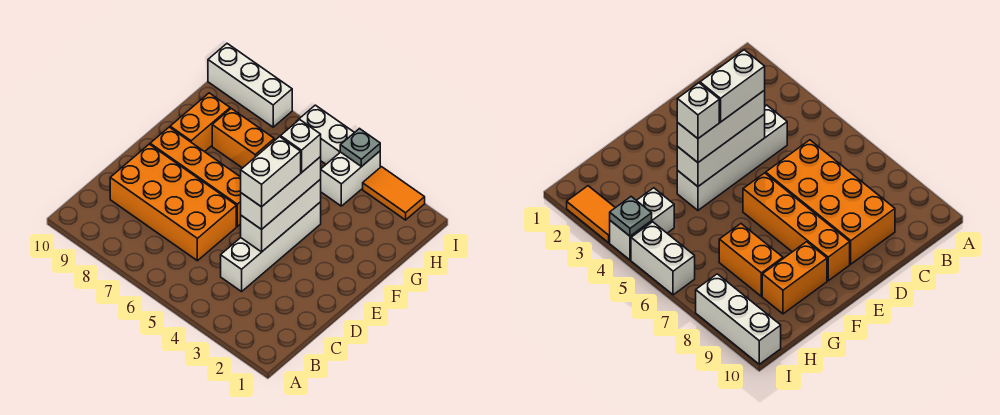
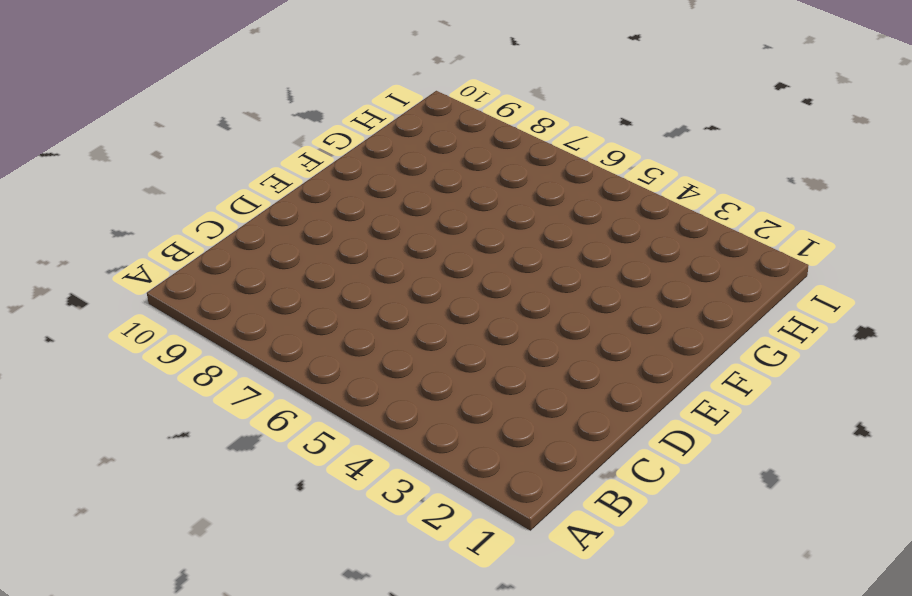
none -> white 1x4 brick [221,202,321,292]
none -> orange 2x4 brick [110,144,236,261]
none -> orange 1x4 brick [150,127,241,226]

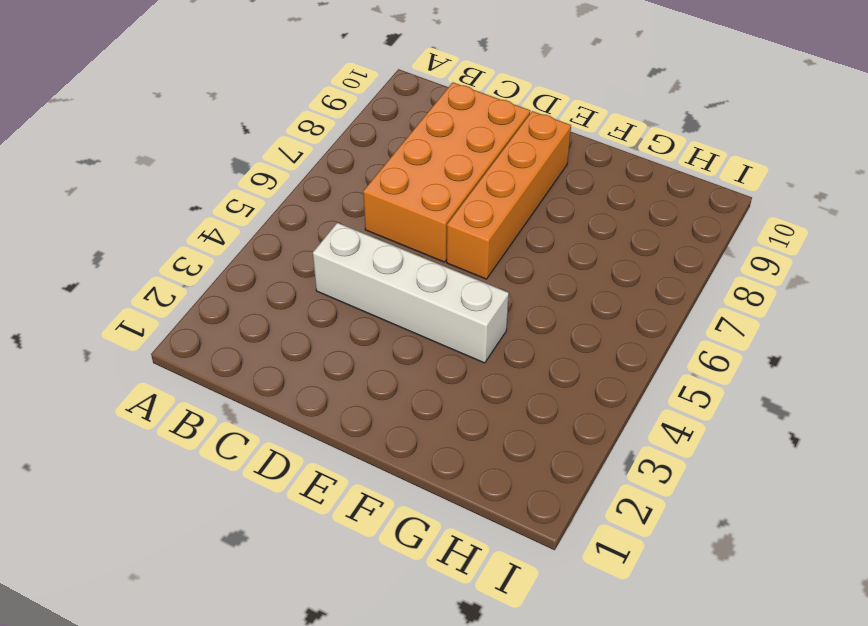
none -> orange 1x2 brick [170,93,230,152]
none -> orange 1x2 brick [212,108,274,168]
none -> white 1x2 brick [320,151,380,206]

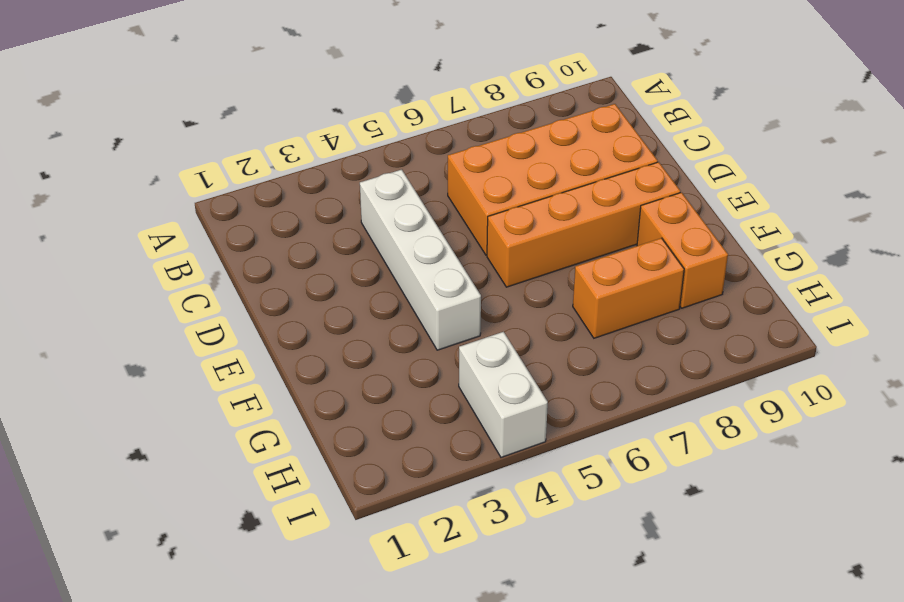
none -> orange 1x2 tile [363,167,425,220]
none -> white 1x2 brick [296,105,354,164]
none -> white 1x3 brick [208,44,292,127]

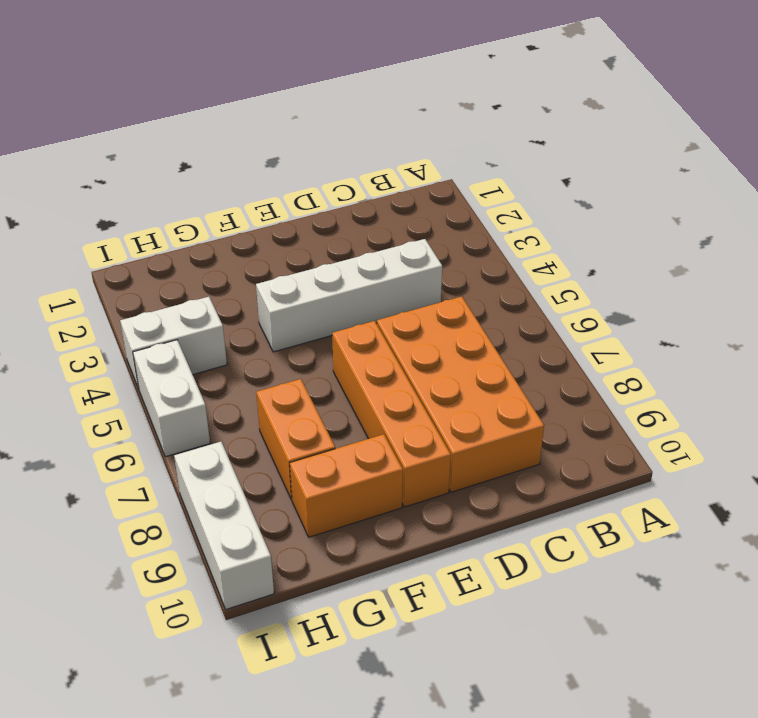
none -> orange 1x2 tile [363,167,425,220]
none -> white 1x3 brick [241,180,321,252]
none -> grey 1x1 plate [340,129,380,167]

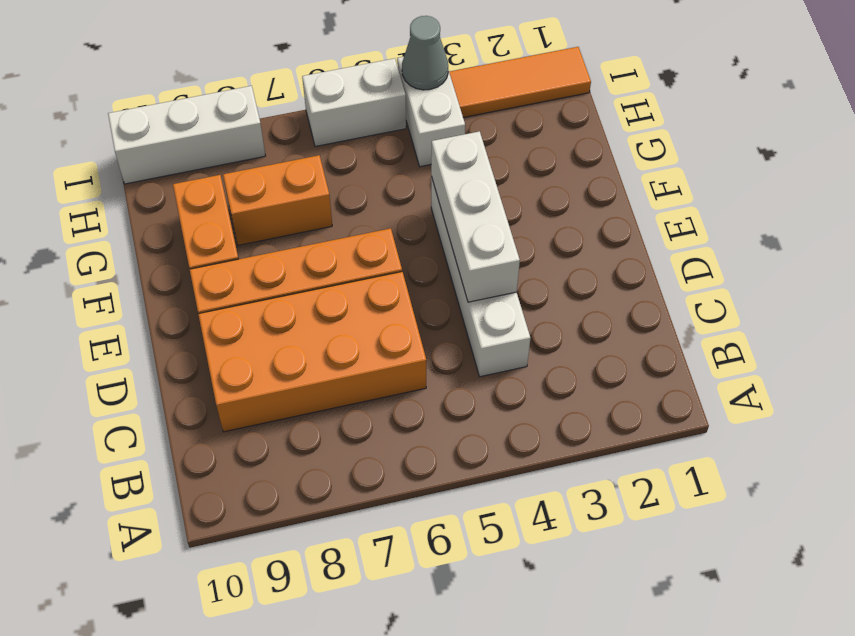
orange 1x3 tile [449,47,591,117] -> orange 1x2 tile [363,167,425,220]
grey 1x1 cone [402,16,448,90] -> grey 1x1 plate [340,129,380,167]
none -> white 1x3 brick [241,157,321,229]
none -> white 1x2 brick [241,137,301,207]
none -> white 1x1 brick [281,120,321,172]

